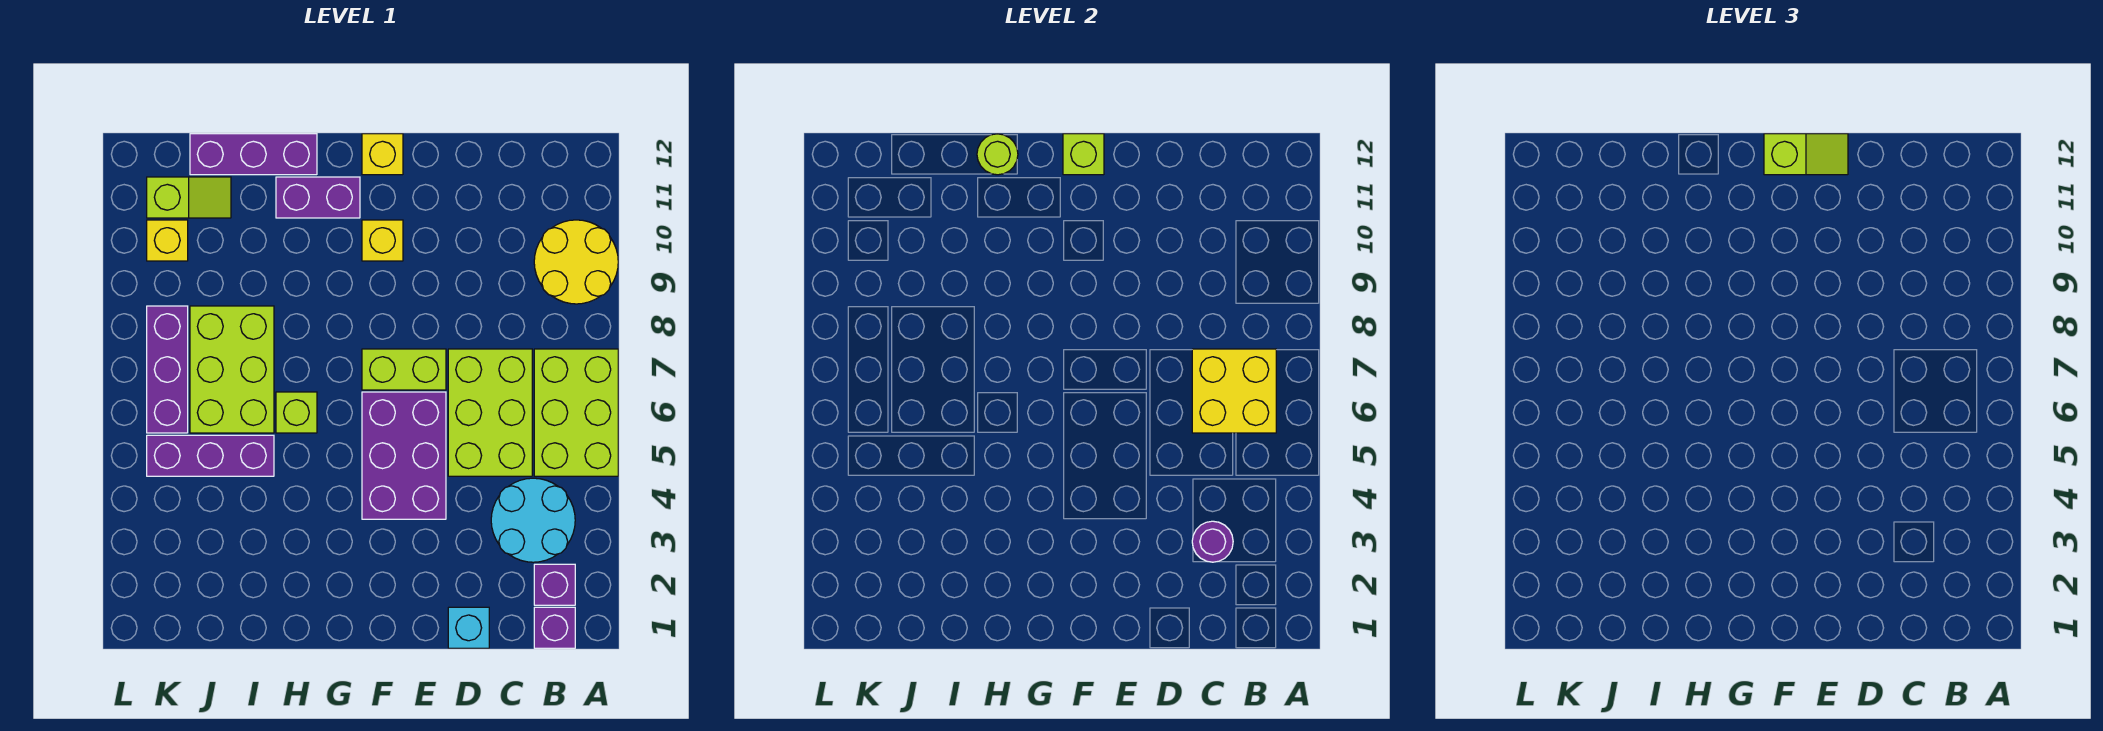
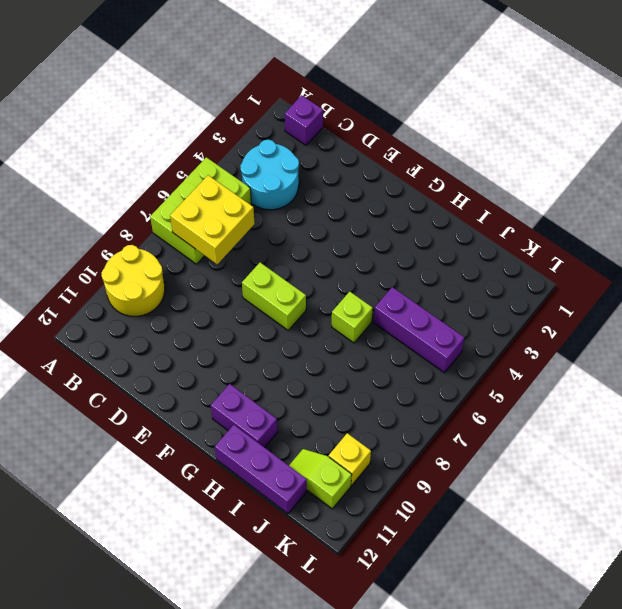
none -> purple 1x1 brick [534,564,575,605]
none -> lime 2x3 brick [448,349,532,476]
none -> cyan 1x1 brick [448,607,489,648]

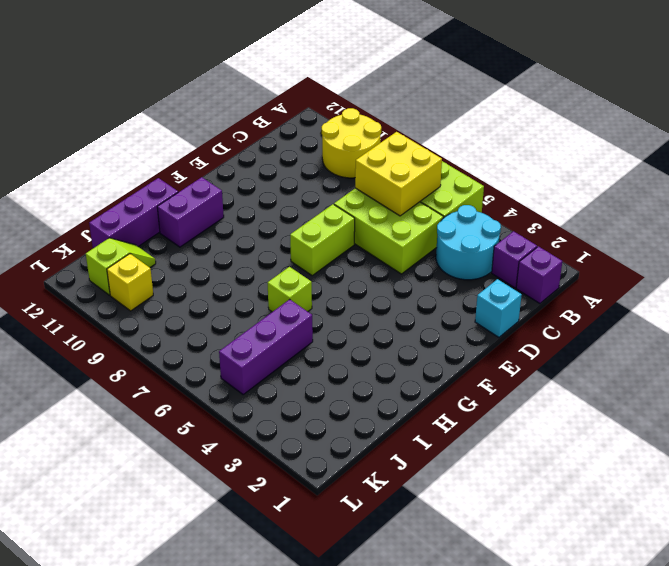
none -> purple 2x3 brick [362,392,446,519]
none -> yellow 1x1 brick [362,220,403,261]
none -> yellow 1x1 brick [362,134,403,175]

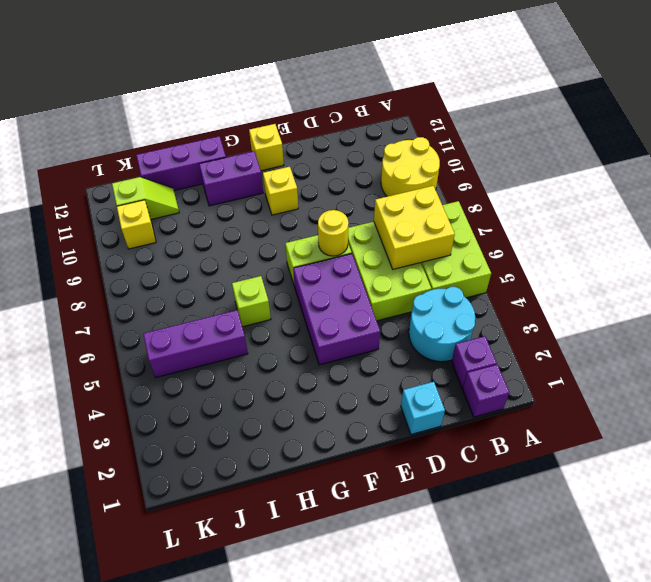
yellow 1x1 round brick [318,210,348,256] -> none
none -> lime 2x3 brick [190,306,274,433]
none -> purple 1x3 brick [147,306,188,433]
none -> purple 1x1 round brick [1192,521,1233,562]

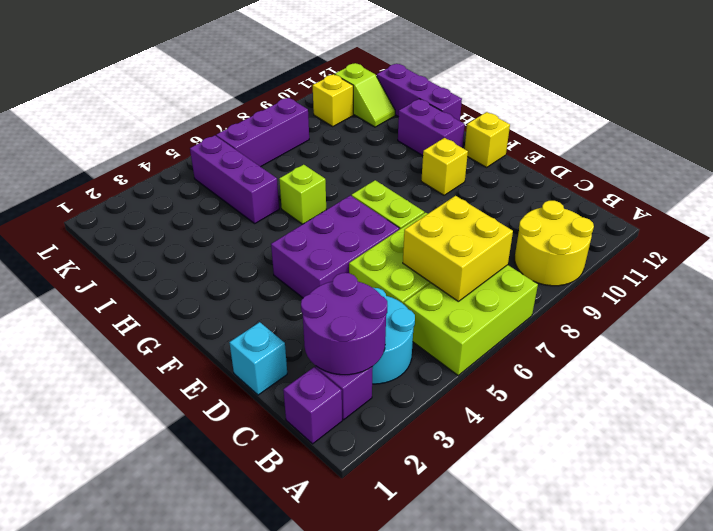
purple 2x2 round brick [301,273,387,375] -> purple 1x1 round brick [1192,521,1233,562]
none -> lime 2x3 brick [190,306,274,433]
none -> lime 1x1 brick [1063,134,1104,175]
none -> lime 1x1 round brick [977,134,1018,175]

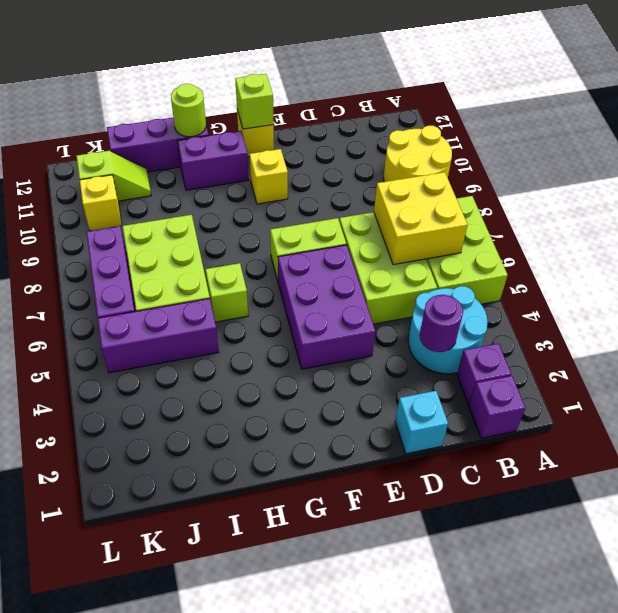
none -> lime 1x2 slope [1764,134,1848,175]

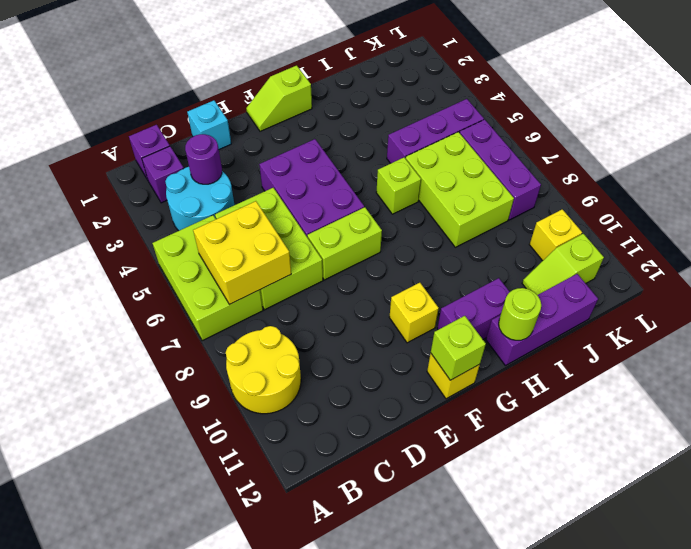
lime 1x2 slope [246,65,312,131] -> lime 1x2 slope moved to [1764,134,1848,175]

